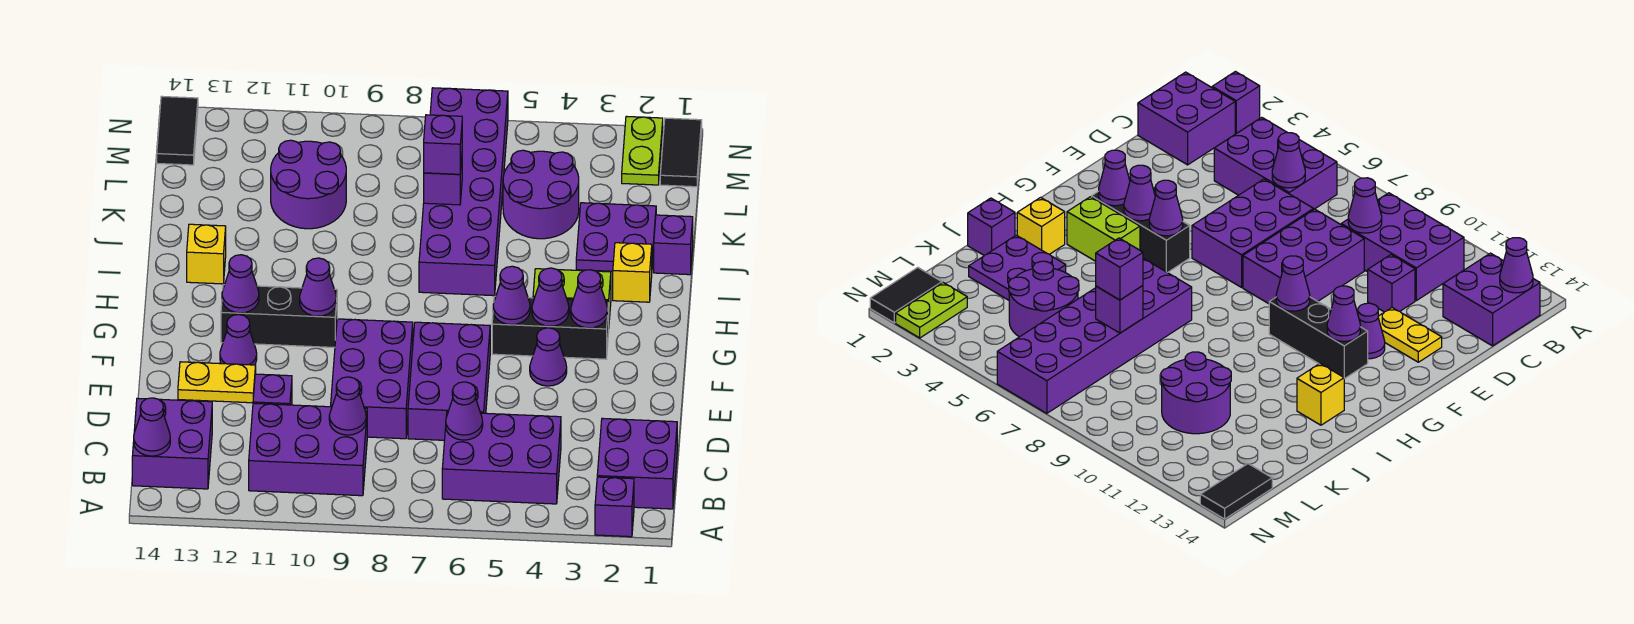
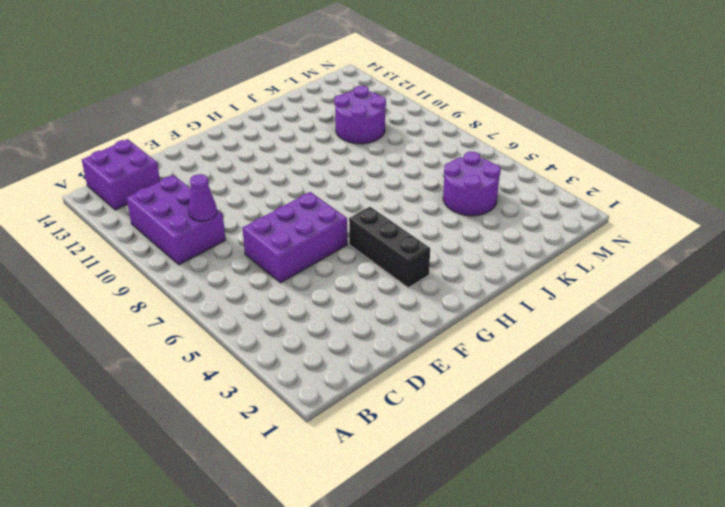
none -> purple 1x1 brick [595,477,634,537]
none -> purple 2x2 brick [597,418,677,509]
none -> purple 2x3 brick [442,412,561,504]
none -> purple 2x3 brick [331,319,413,439]

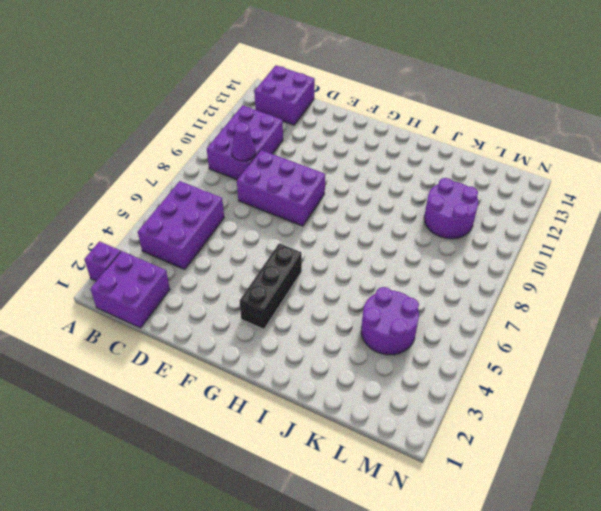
none -> purple 2x3 brick [408,322,490,440]
none -> purple 1x1 brick [253,374,292,405]
none -> yellow 1x2 plate [178,362,256,403]
none -> purple 1x1 cone [530,328,567,386]

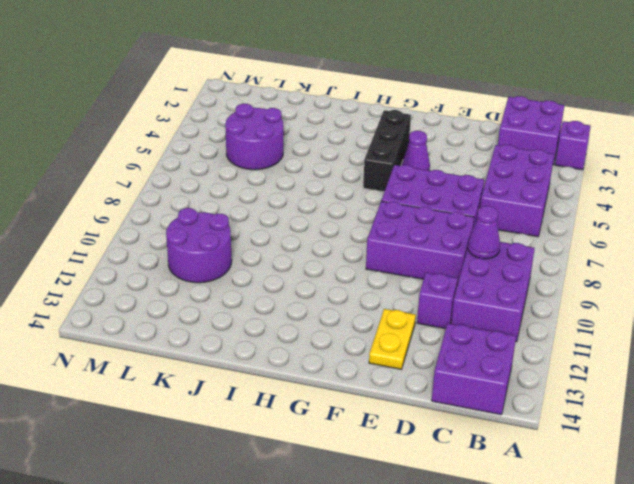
none -> purple 1x1 cone [220,315,257,365]
none -> black 1x3 brick [221,285,337,347]
none -> lime 1x2 brick [533,269,611,320]
none -> yellow 1x1 brick [613,243,652,302]

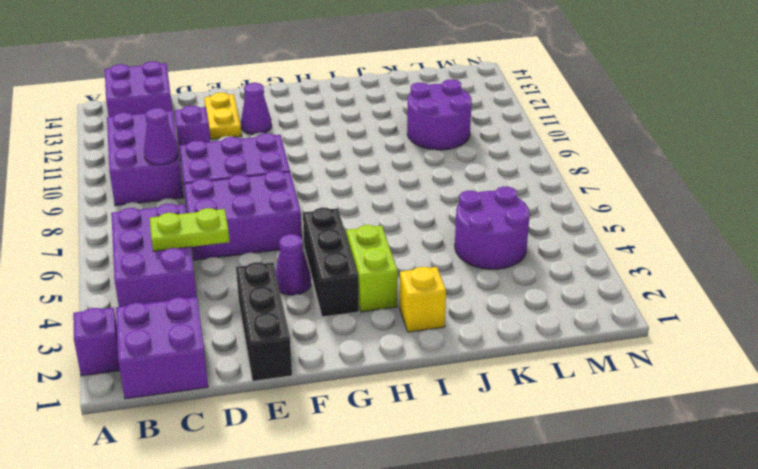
lime 1x2 plate [150,208,230,251] -> lime 1x2 plate moved to [622,116,663,185]
black 1x3 brick [236,262,292,381] -> black 1x3 brick moved to [221,285,337,347]
none -> purple 2x6 brick [419,88,508,296]
none -> yellow 1x1 brick [187,224,226,284]
none -> purple 1x1 brick [654,215,693,275]
none -> purple 2x2 plate [576,203,656,271]

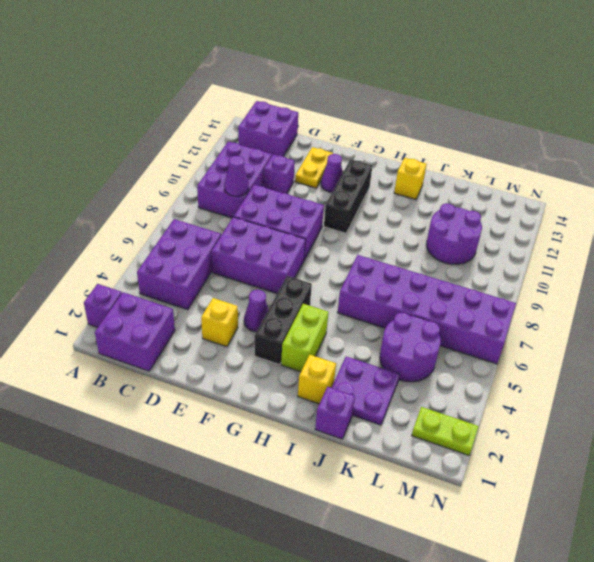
yellow 1x1 brick [201,298,238,347] -> none
none -> black 1x2 tile [660,118,702,187]
none -> black 1x2 tile [157,96,198,165]
none -> purple 1x1 cone [134,398,170,456]
none -> purple 1x1 cone [446,382,483,440]

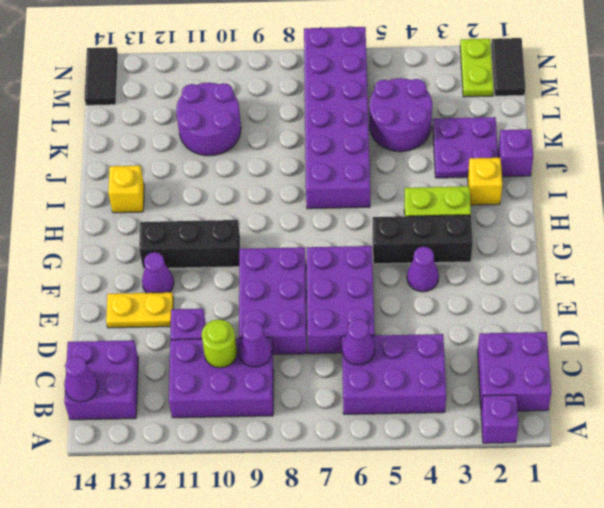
lime 1x1 round brick [201,320,237,368] -> none
none -> purple 1x1 cone [571,270,608,328]
none -> purple 1x1 cone [532,268,569,326]
none -> purple 1x1 cone [493,266,530,325]
none -> purple 1x1 cone [300,258,336,316]

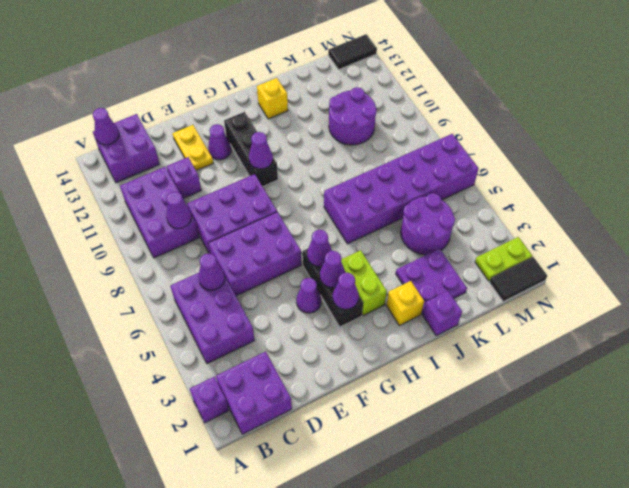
none -> purple 1x1 cone [222,255,259,313]
none -> purple 1x1 brick [424,160,462,205]
none -> purple 1x1 brick [424,115,462,174]

